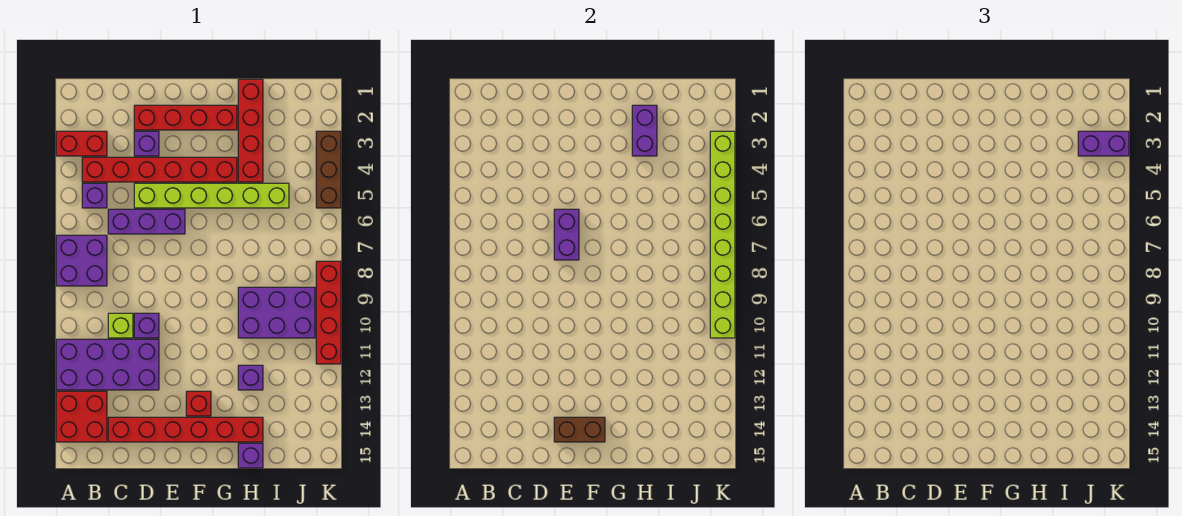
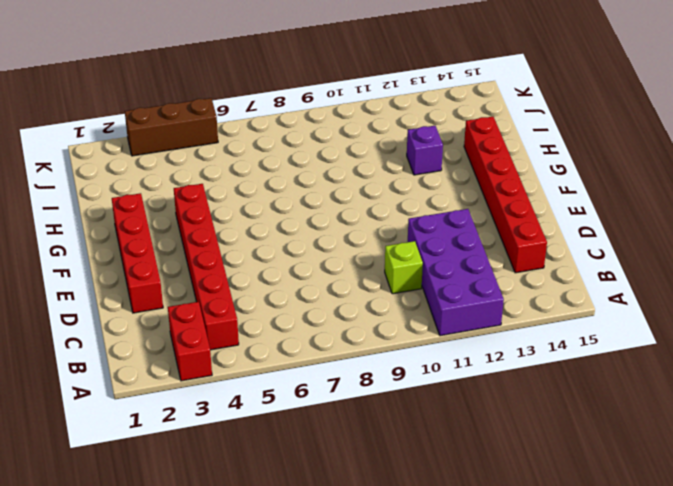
none -> purple 2x2 brick [56,235,107,286]
none -> red 2x2 brick [56,391,107,442]
none -> purple 1x1 brick [82,183,107,208]

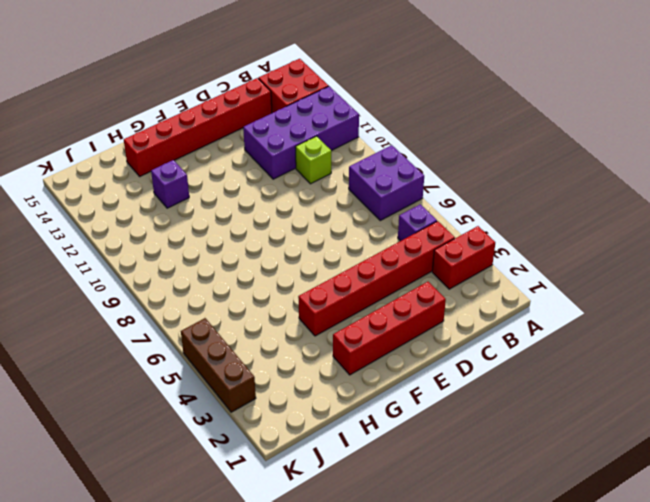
none -> purple 1x3 brick [108,209,185,234]
none -> purple 1x1 brick [134,131,159,156]
none -> lime 1x6 brick [134,183,289,208]

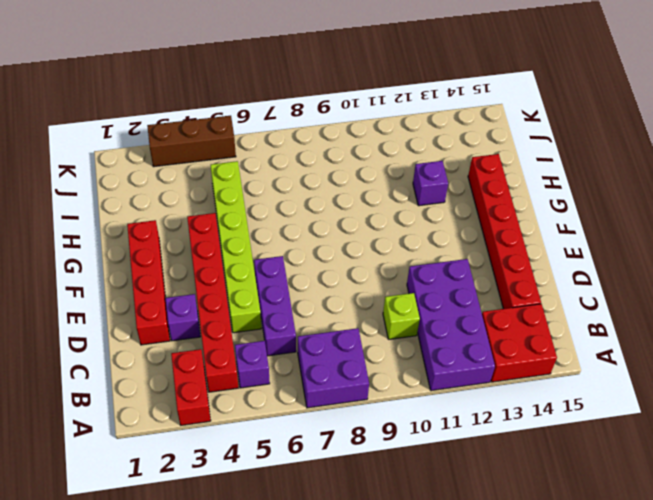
none -> purple 1x1 brick [134,313,159,338]
none -> red 1x1 brick [186,391,211,416]
none -> red 1x4 brick [238,79,263,182]

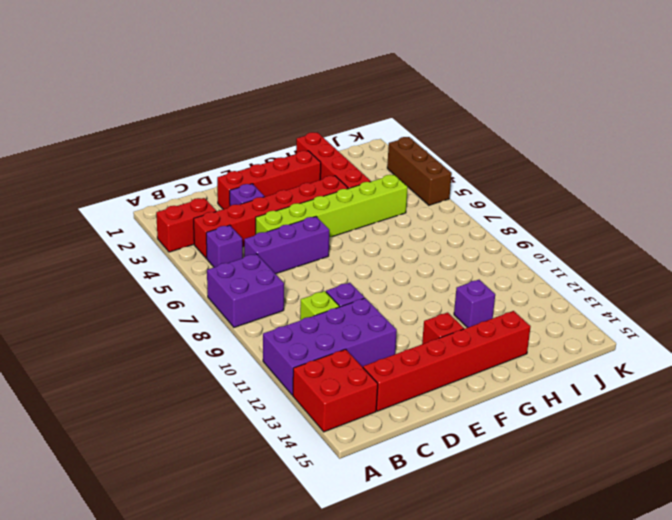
none -> purple 2x3 brick [238,287,315,338]
none -> purple 1x1 brick [238,443,263,468]
none -> red 1x4 brick [316,261,341,364]

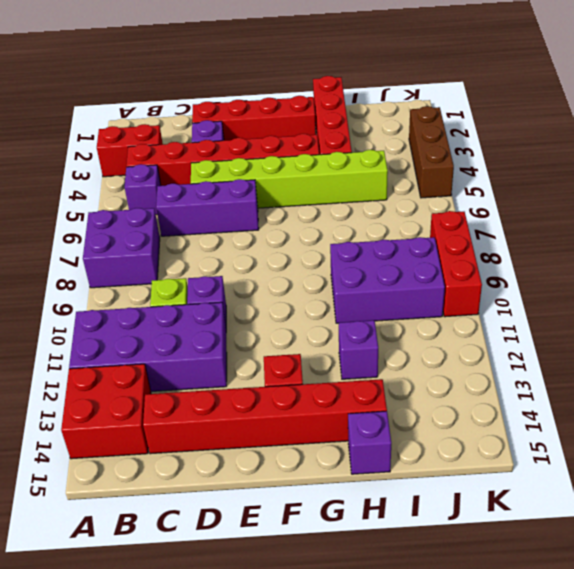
red 1x3 brick [430,211,482,317] -> red 1x4 brick [316,261,341,364]
none -> purple 1x2 brick [554,209,579,260]
none -> brown 1x2 brick [554,417,605,442]
none -> purple 1x2 brick [632,105,657,156]

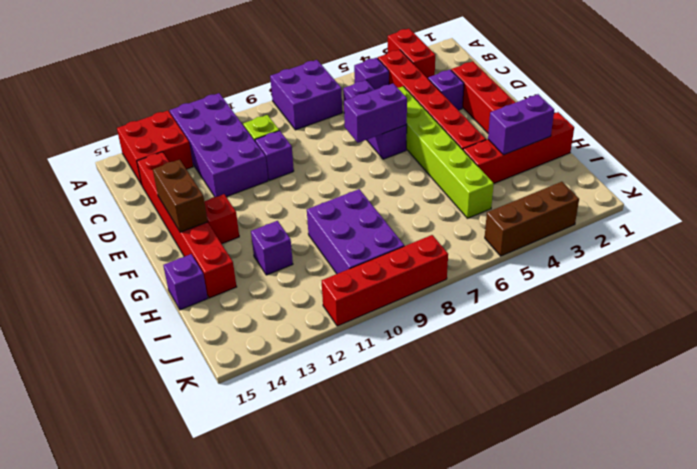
none -> lime 1x8 brick [710,131,735,338]
none -> purple 1x2 brick [1078,131,1129,156]

